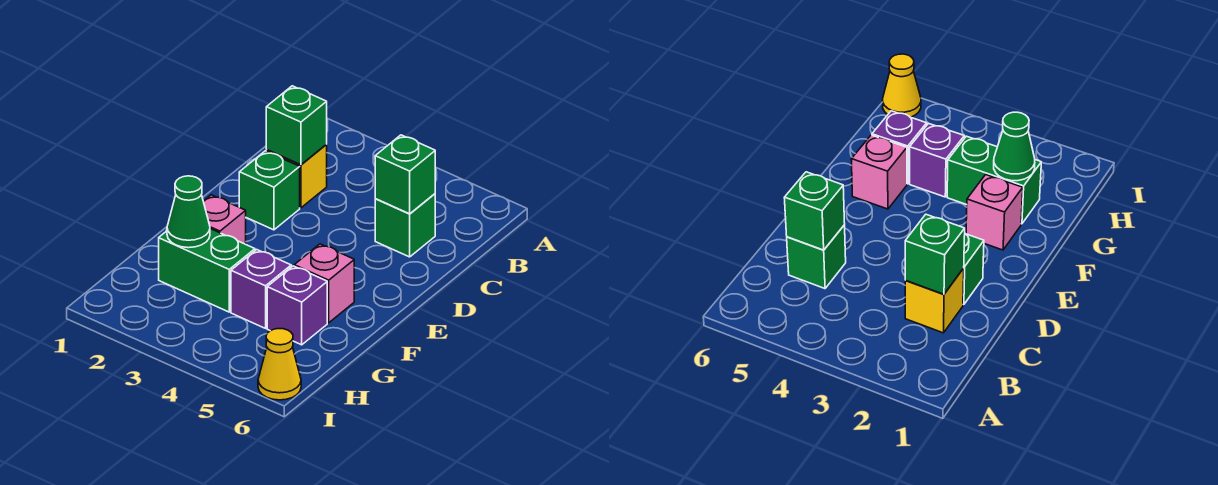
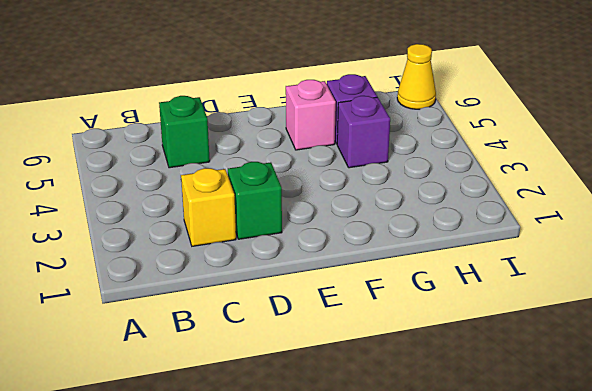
none -> pink 1x1 brick [203,195,246,244]
none -> green 1x2 brick [159,229,255,312]
none -> green 1x1 brick [266,86,327,165]

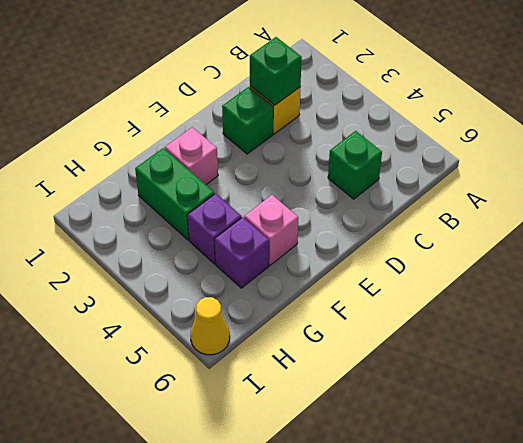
none -> green 1x1 brick [375,135,435,214]
none -> green 1x1 cone [167,176,210,248]

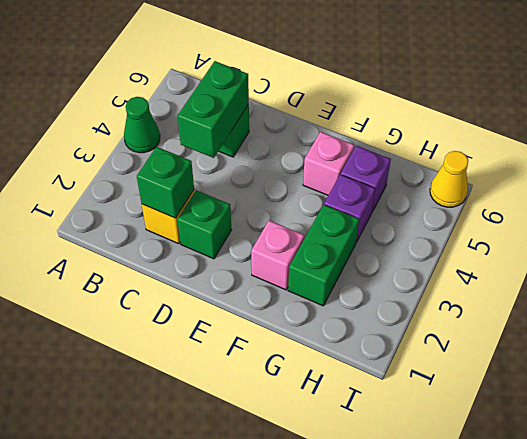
green 1x1 cone [124,97,160,153] -> green 1x1 cone moved to [167,176,210,248]
green 1x2 brick [178,61,249,158] -> green 1x1 brick [375,135,435,214]

